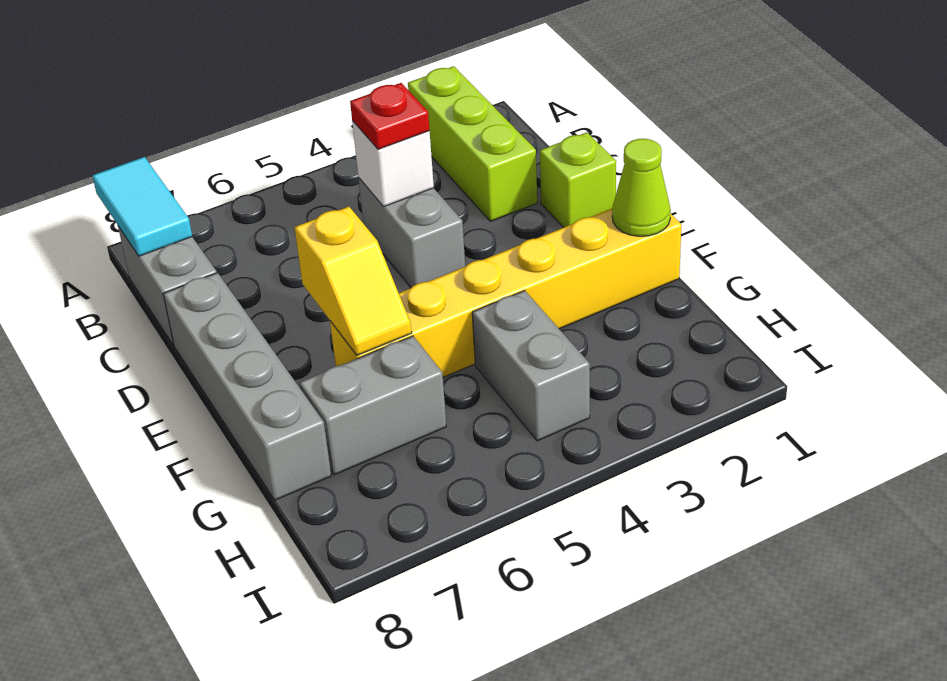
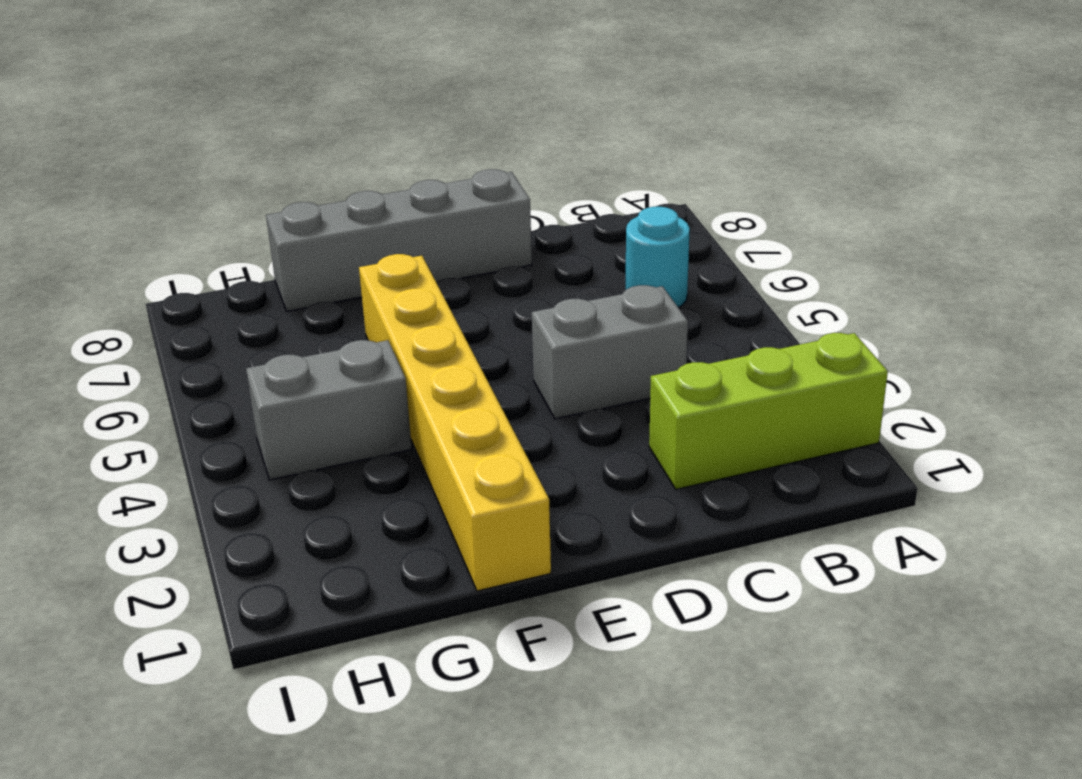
cyan 1x1 round brick [626,207,690,308] -> none
none -> grey 1x2 brick [118,226,217,345]
none -> lime 1x1 brick [540,132,616,227]
none -> grey 1x2 brick [299,336,446,475]

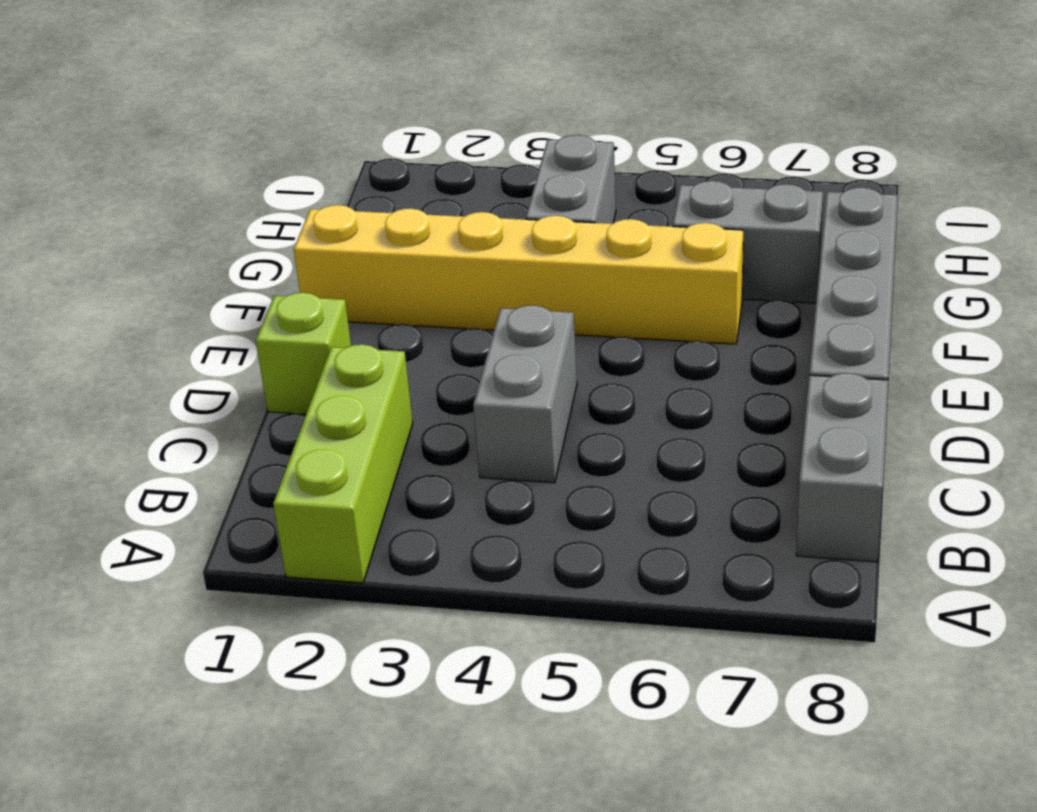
none -> cyan 1x2 tile [92,157,192,256]
none -> white 1x1 brick [352,120,434,207]
none -> yellow 1x2 slope [294,207,412,355]

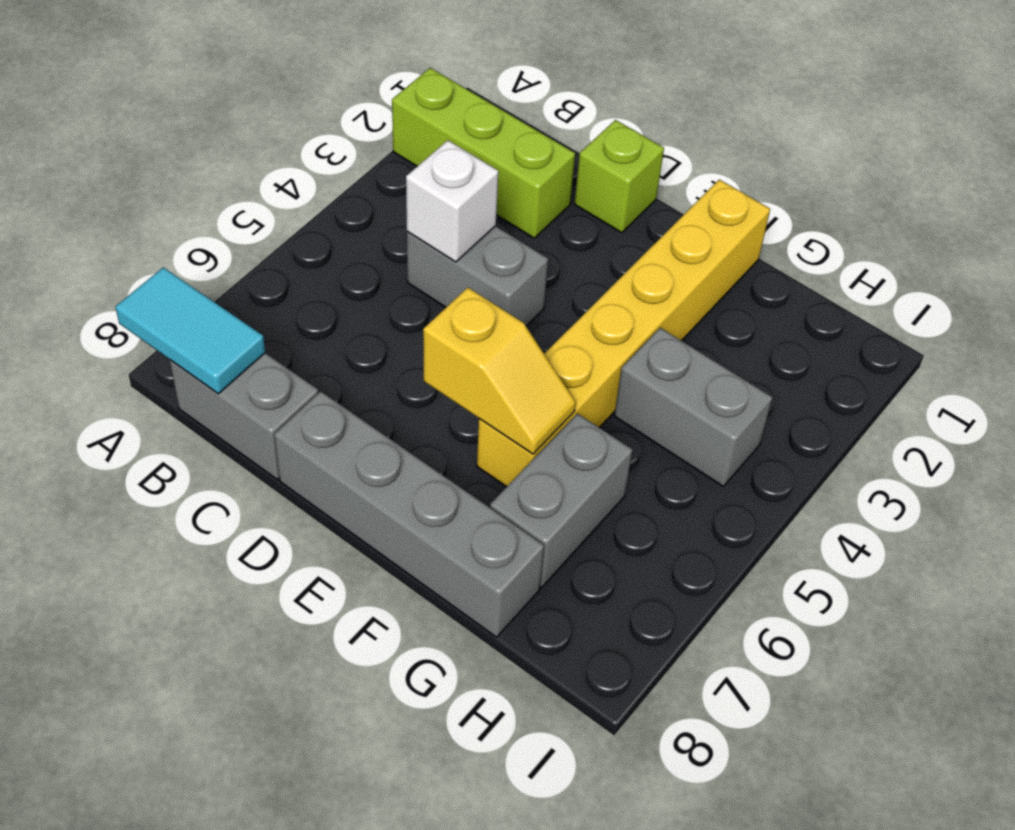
none -> lime 1x1 cone [612,139,671,236]
none -> red 1x1 plate [350,83,430,149]

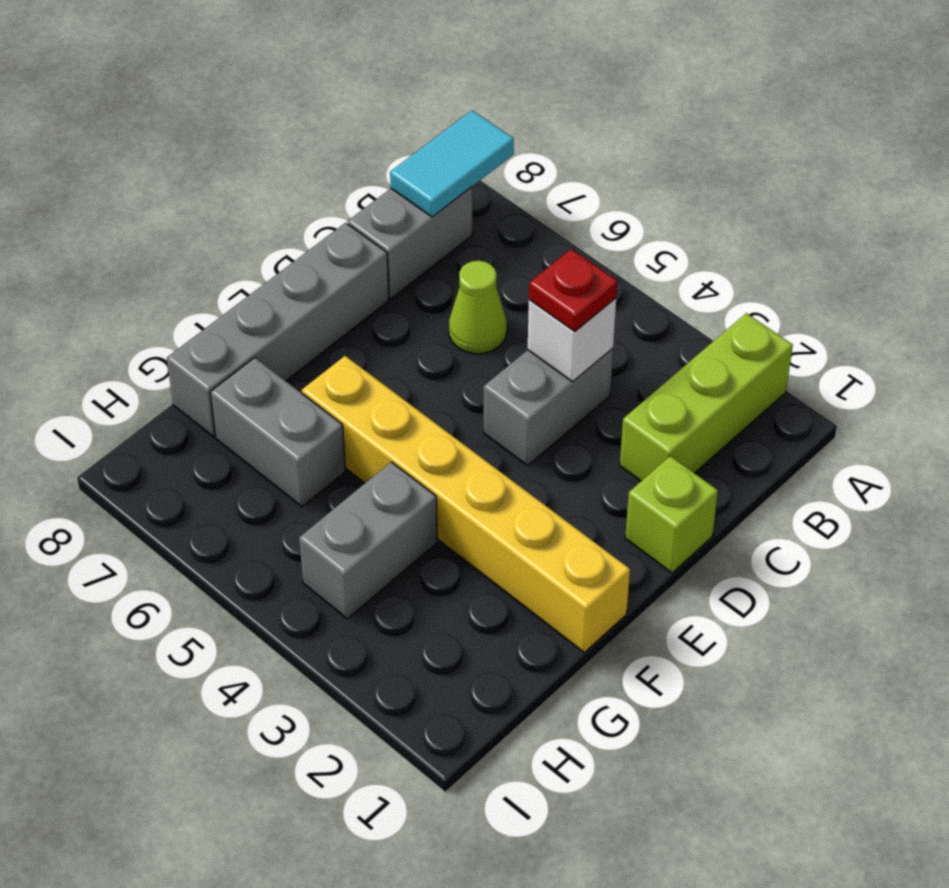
lime 1x1 cone [449,261,507,354] -> lime 1x1 cone moved to [612,139,671,236]
none -> yellow 1x2 slope [294,207,412,355]

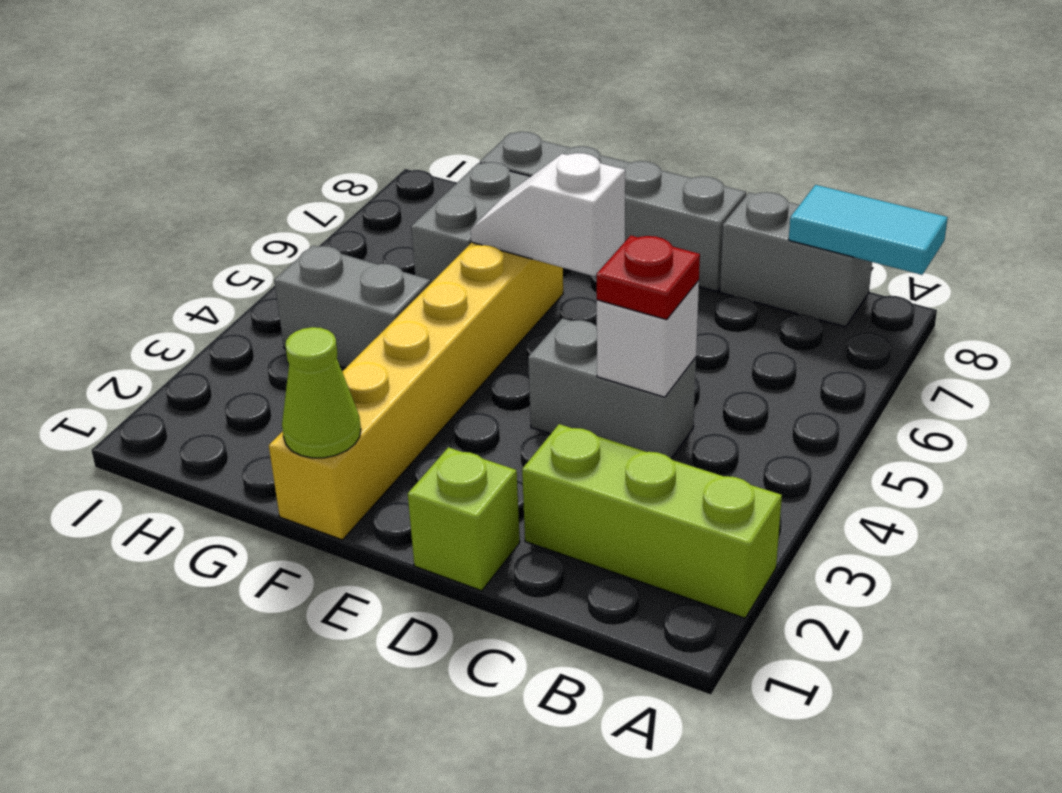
white 1x2 slope [471,153,625,276] -> yellow 1x2 slope [294,207,412,355]

